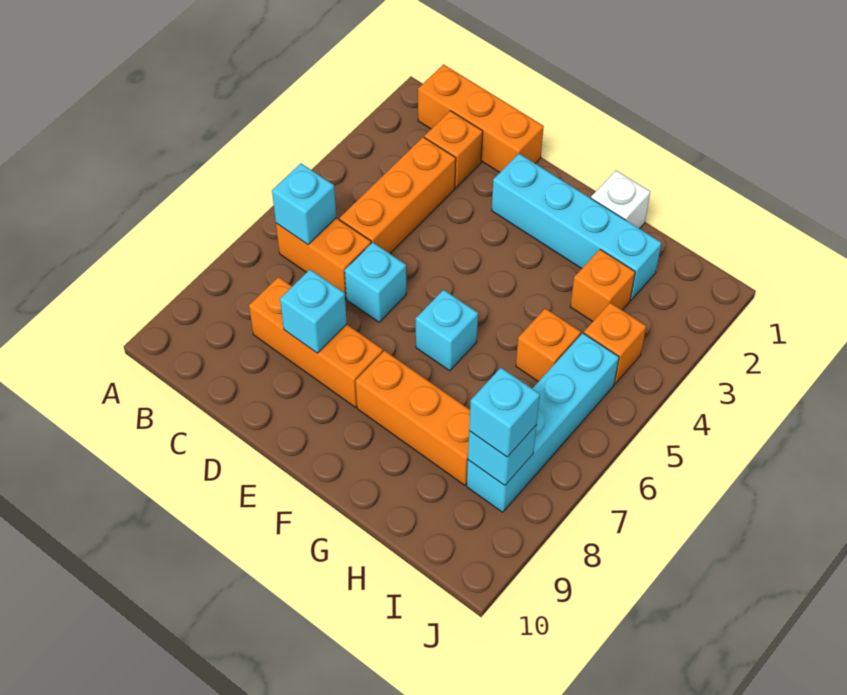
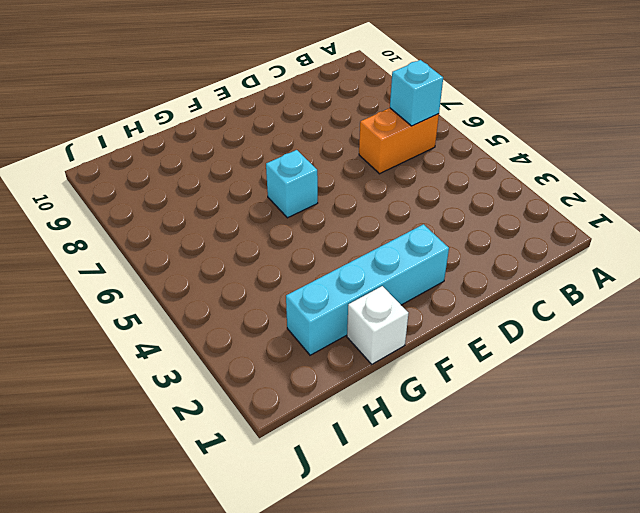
none -> orange 1x3 brick [418,64,544,172]
none -> orange 1x1 brick [424,111,483,188]
none -> orange 1x3 brick [340,137,456,253]

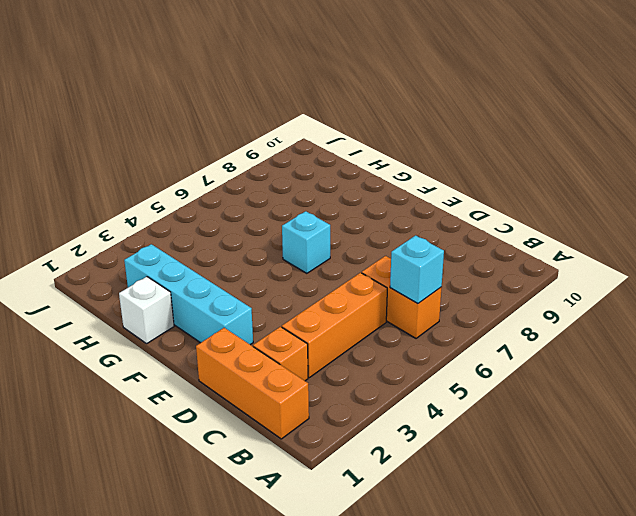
none -> orange 1x3 brick [249,277,383,407]
none -> cyan 1x1 brick [345,242,406,322]
none -> orange 1x3 brick [356,351,470,485]

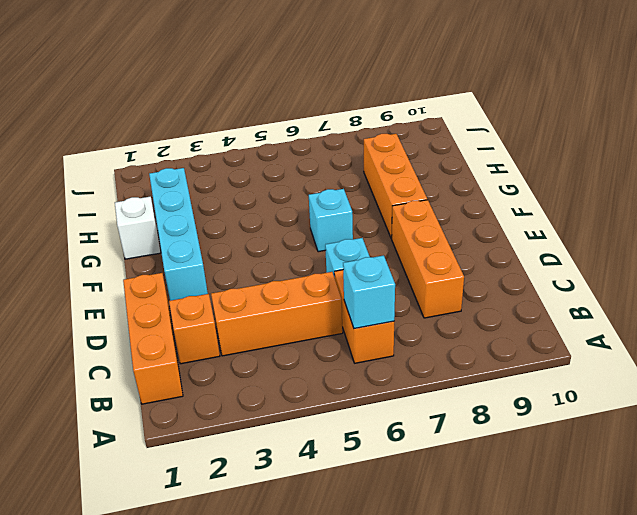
none -> orange 1x1 brick [570,250,635,322]
none -> orange 1x1 brick [516,308,581,382]
none -> orange 1x1 brick [584,303,646,384]

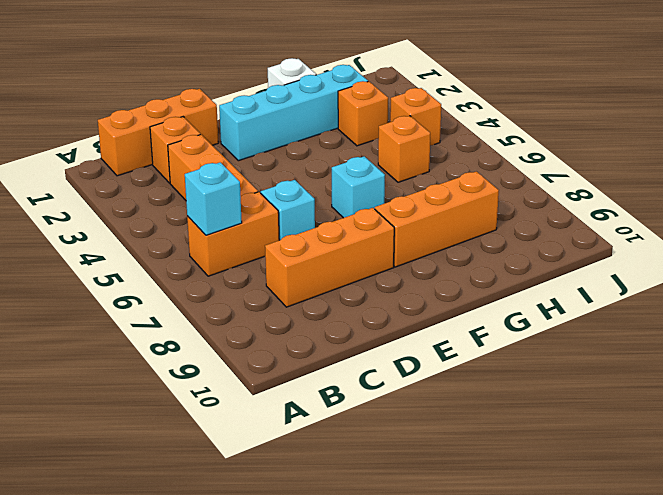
none -> cyan 1x4 brick [467,333,619,512]
none -> cyan 1x1 brick [280,270,347,353]
none -> cyan 1x1 brick [468,426,536,485]

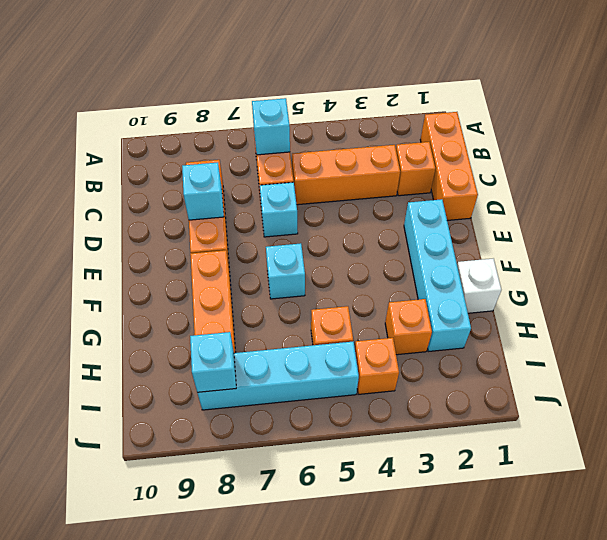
none -> cyan 1x1 brick [469,368,540,457]

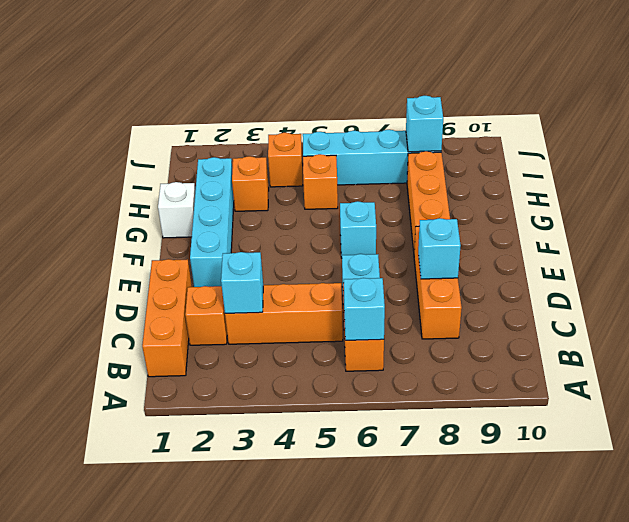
cyan 1x1 brick [221,252,263,313] -> cyan 1x1 brick moved to [469,368,540,457]

